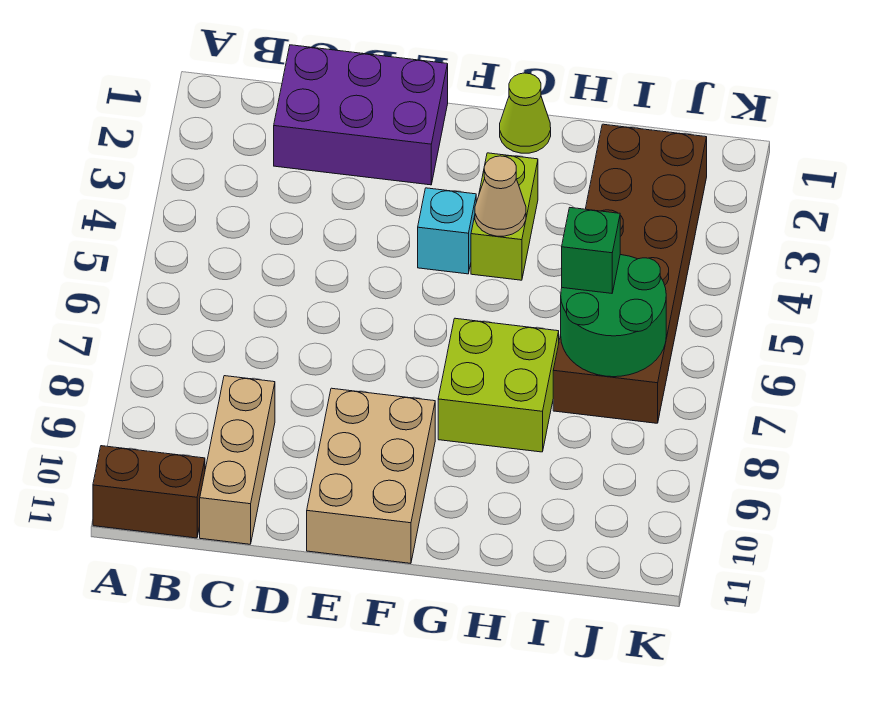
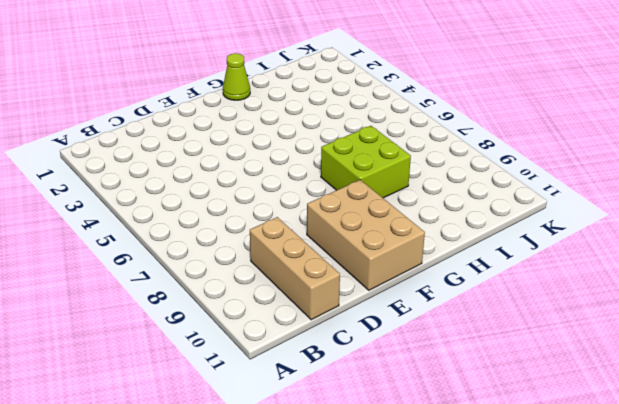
none -> brown 1x2 brick [93,446,205,538]
none -> purple 2x3 brick [274,45,448,185]
none -> cyan 1x1 brick [418,188,476,274]

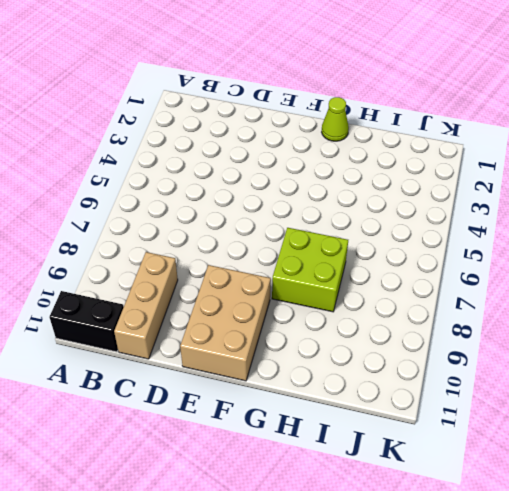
black 1x2 brick [49,291,124,352] -> brown 1x2 brick [93,446,205,538]
none -> purple 2x3 brick [274,45,448,185]
none -> cyan 1x1 brick [418,188,476,274]
none -> lime 1x2 brick [471,153,538,280]

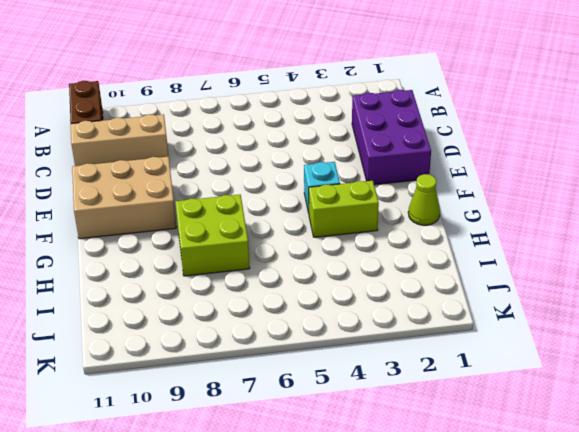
none -> brown 2x6 brick [553,124,707,423]
none -> tan 1x1 cone [475,156,526,236]
none -> green 2x2 round brick [561,255,666,377]

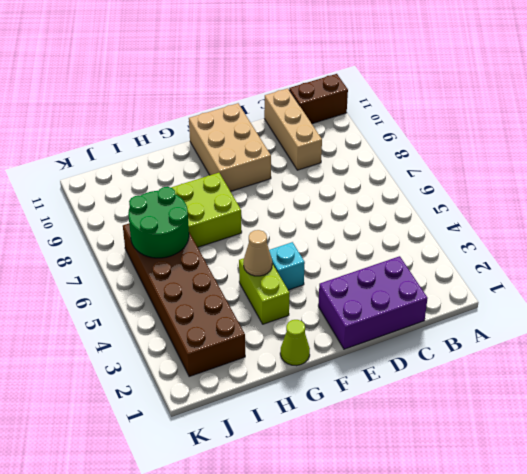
none -> green 1x1 brick [562,208,620,293]

